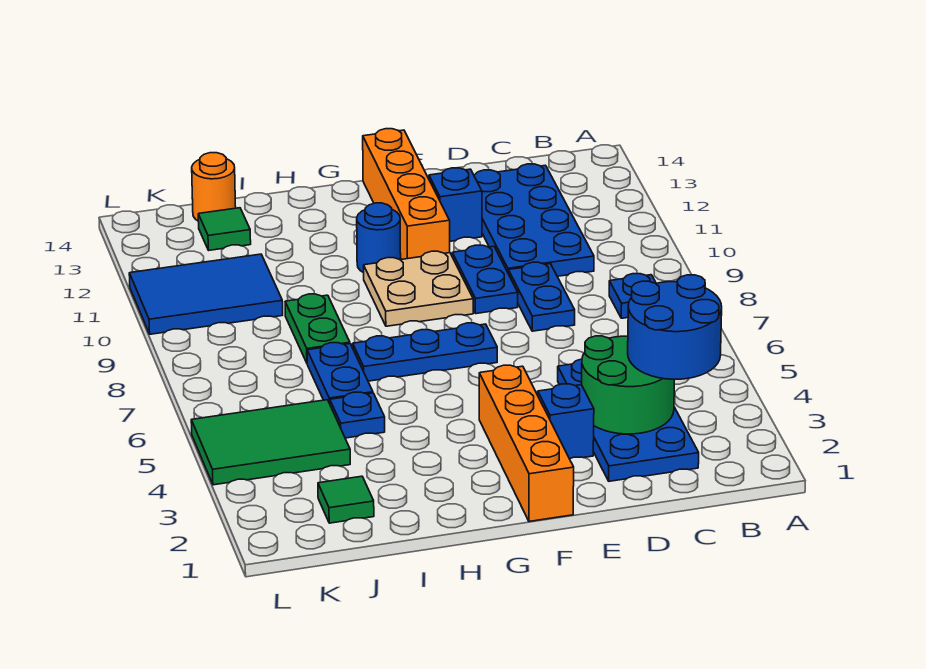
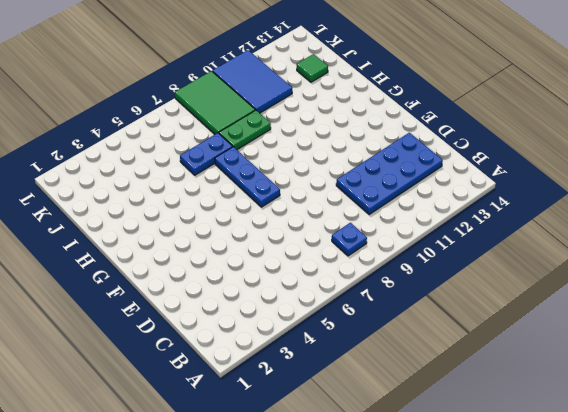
green 2x3 tile [175,71,255,134] -> green 2x3 tile moved to [191,400,350,485]
none -> blue 2x4 plate [558,359,699,481]
none -> blue 1x2 plate [508,262,575,331]
none -> blue 1x1 brick [538,384,594,459]

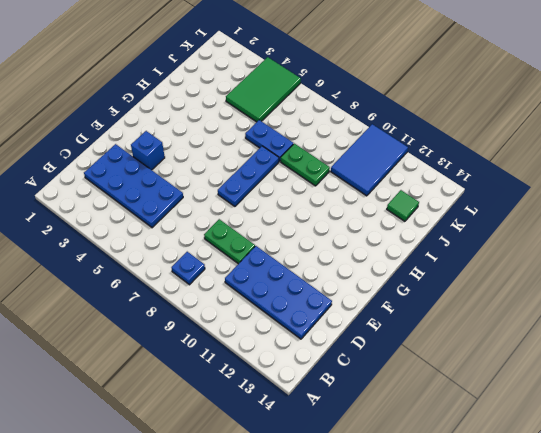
green 1x2 plate [204,219,255,264] -> blue 1x2 plate [508,262,575,331]
none -> blue 1x2 plate [452,245,518,314]
none -> blue 1x1 brick [429,168,482,241]
none -> orange 1x4 brick [479,365,574,521]

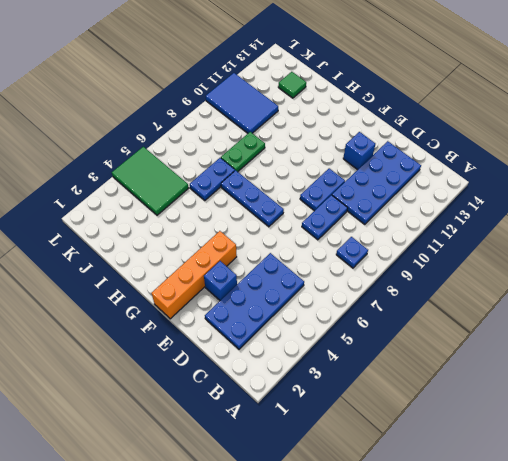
none -> tan 2x2 plate [364,251,473,326]
none -> orange 1x4 brick [363,129,450,259]
none -> blue 1x1 round brick [357,203,401,273]

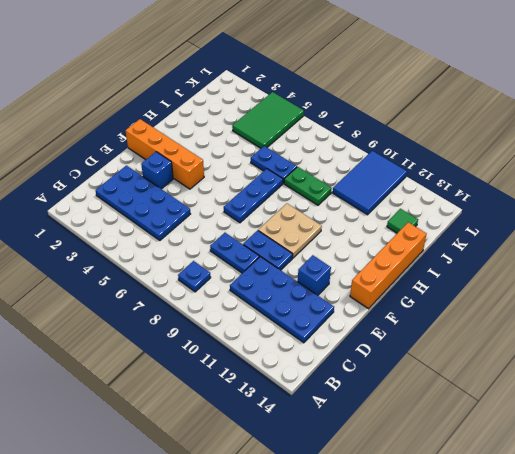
orange 1x4 brick [350,222,427,309] -> orange 1x4 brick turned to [363,129,450,259]
none -> blue 1x1 round brick [357,203,401,273]
none -> blue 1x1 plate [330,392,385,438]
none -> green 1x1 tile [318,476,374,523]

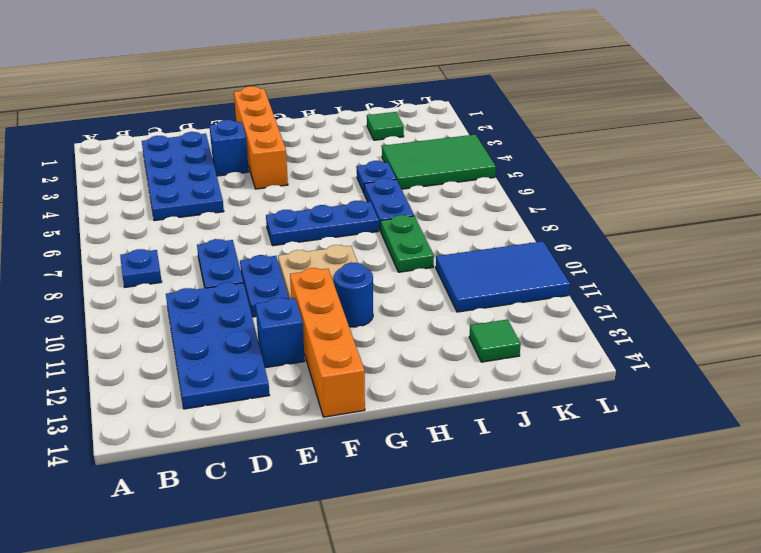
none -> orange 1x1 round brick [192,153,236,221]
none -> green 2x2 round brick [582,336,675,434]
none -> blue 2x2 round brick [628,275,722,379]

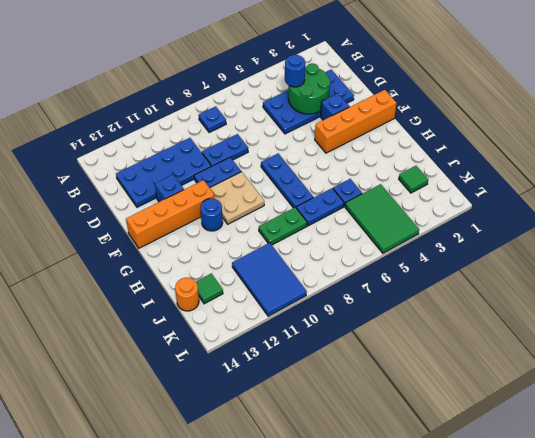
blue 1x1 round brick [285,55,305,87] -> blue 2x2 round brick [628,275,722,379]

